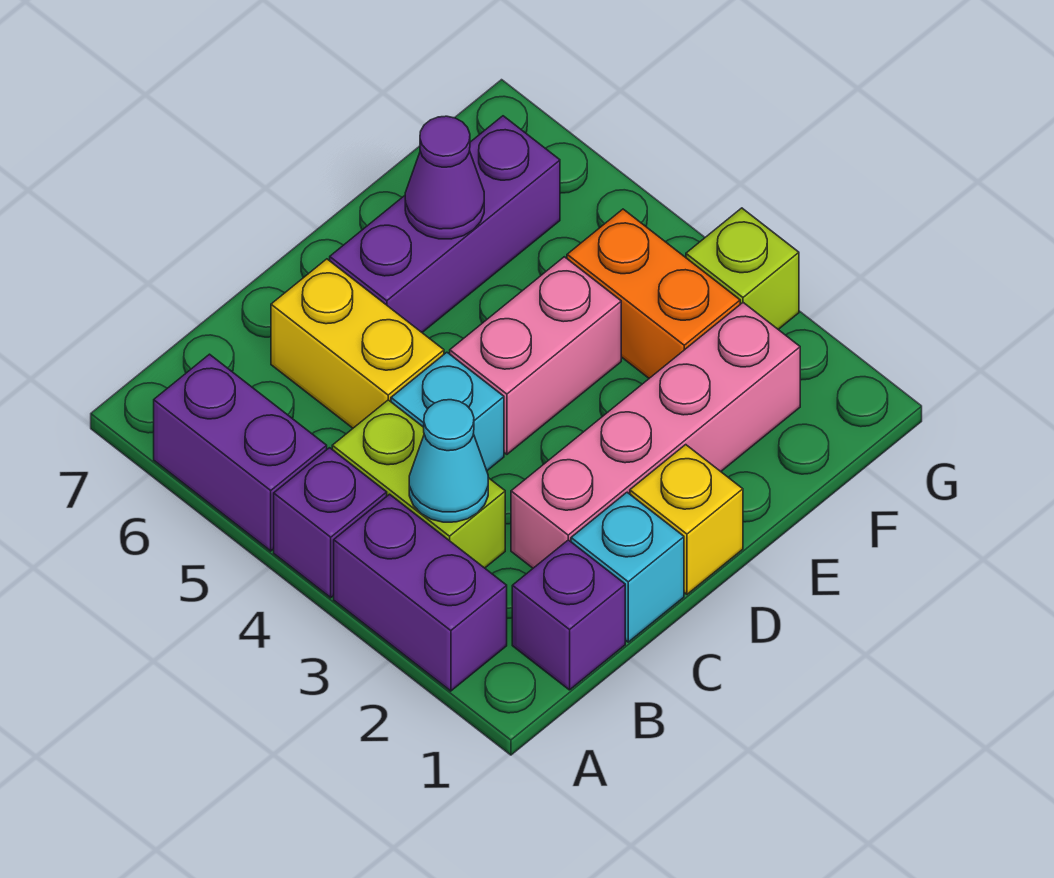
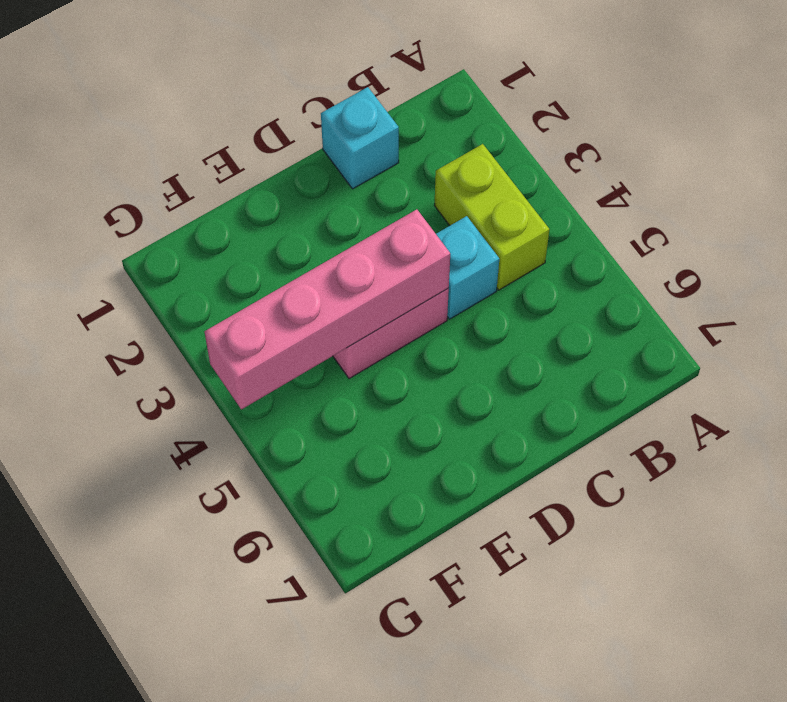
pink 1x4 brick [204,209,450,410] -> pink 1x4 brick moved to [511,303,800,568]
none -> purple 1x2 brick [334,494,507,691]
none -> purple 1x1 brick [274,448,387,598]
none -> purple 1x2 brick [154,354,327,551]

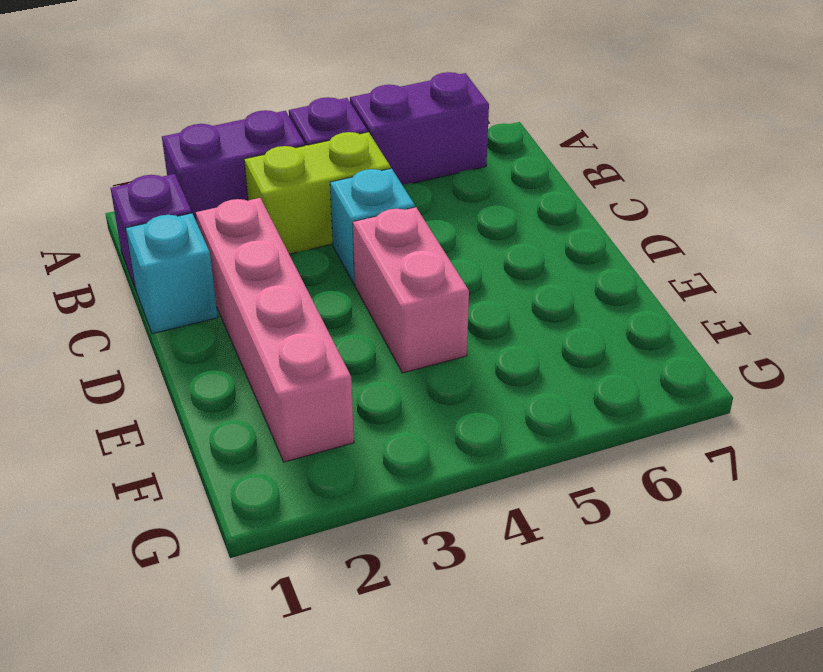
none -> yellow 1x2 brick [271,259,444,428]
none -> yellow 1x1 brick [630,445,743,594]
none -> purple 1x3 brick [330,116,560,332]

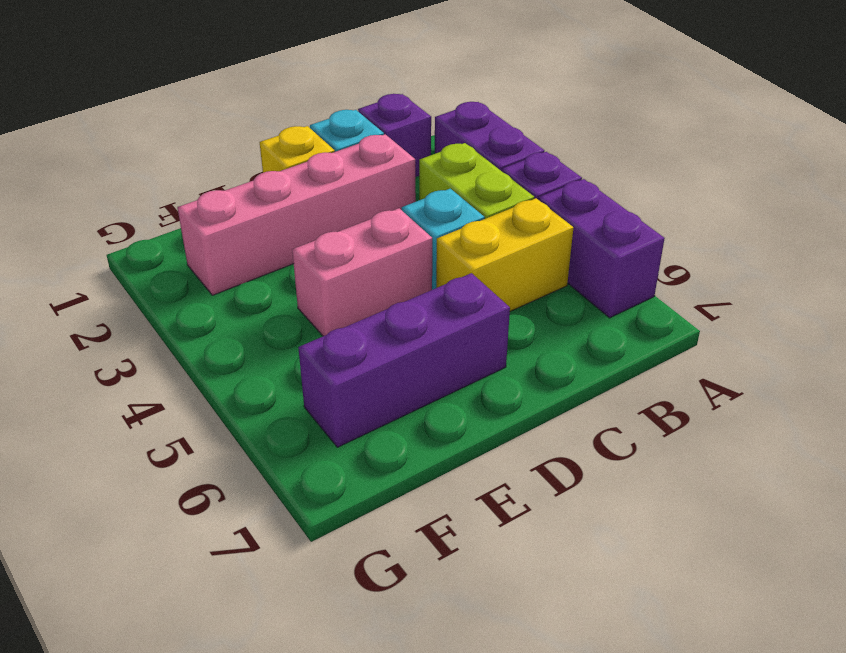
yellow 1x2 brick [436,198,574,311] -> yellow 1x2 brick turned to [271,259,444,428]
none -> orange 1x2 brick [567,209,740,378]
none -> lime 1x1 brick [686,208,799,329]
none -> cyan 1x1 cone [409,400,488,522]

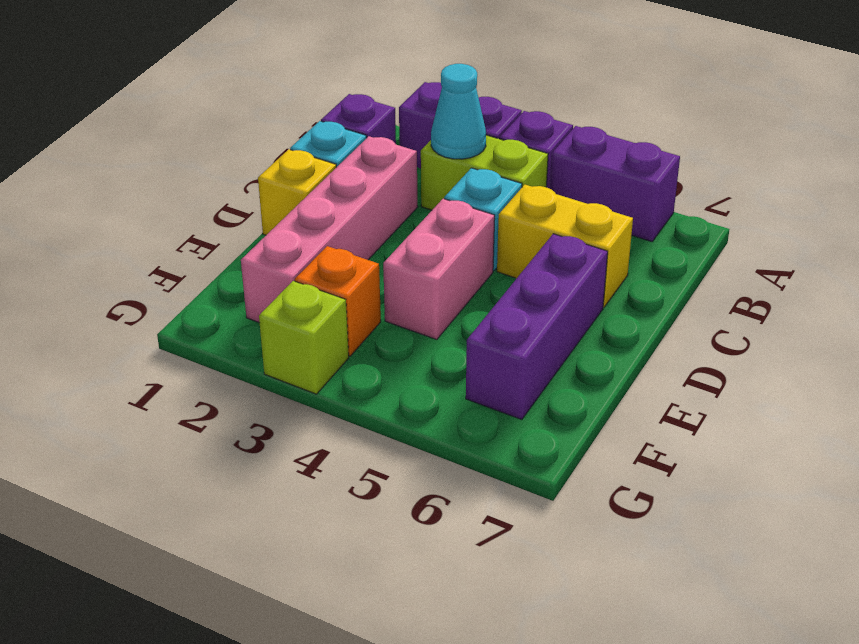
orange 1x1 brick [295,246,381,356] -> orange 1x2 brick [567,209,740,378]
none -> purple 1x1 cone [405,116,484,239]

